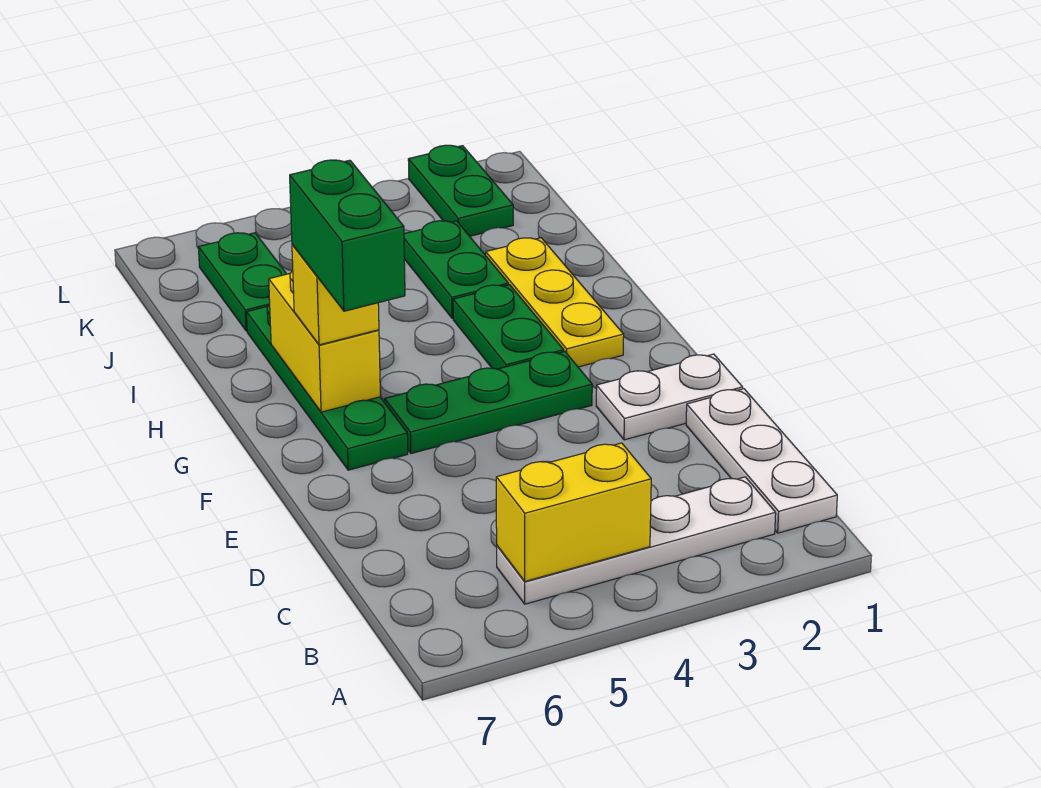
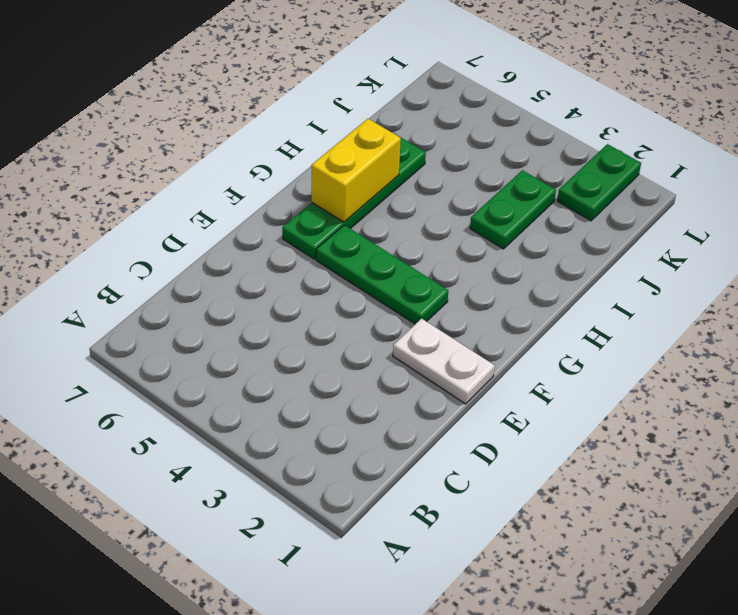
none -> white 1x3 plate [686,389,837,533]
none -> white 1x4 plate [497,477,776,604]
none -> yellow 1x3 plate [486,238,624,367]

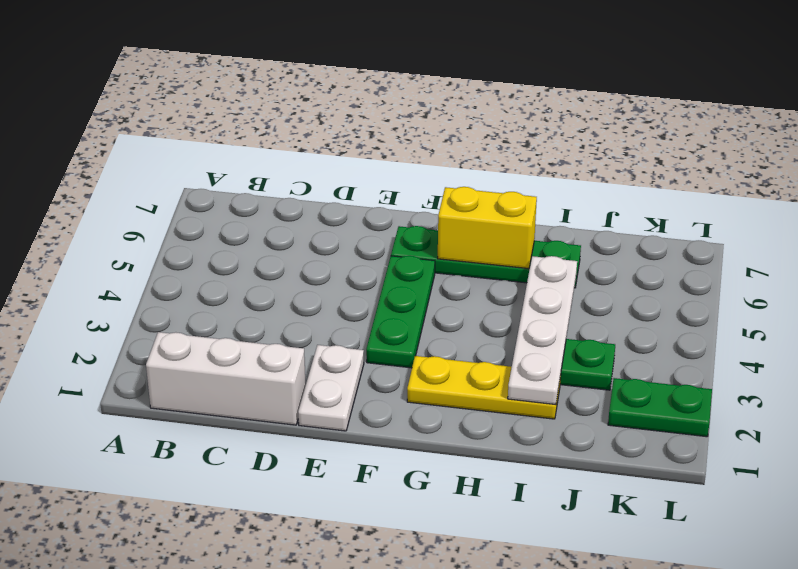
white 1x3 brick [146,332,306,425] -> white 1x3 plate [686,389,837,533]
white 1x4 plate [508,256,577,405] -> white 1x4 plate moved to [497,477,776,604]
none -> green 1x2 plate [453,285,564,369]
none -> green 1x2 plate [199,233,286,331]
none -> yellow 1x2 brick [496,443,651,581]

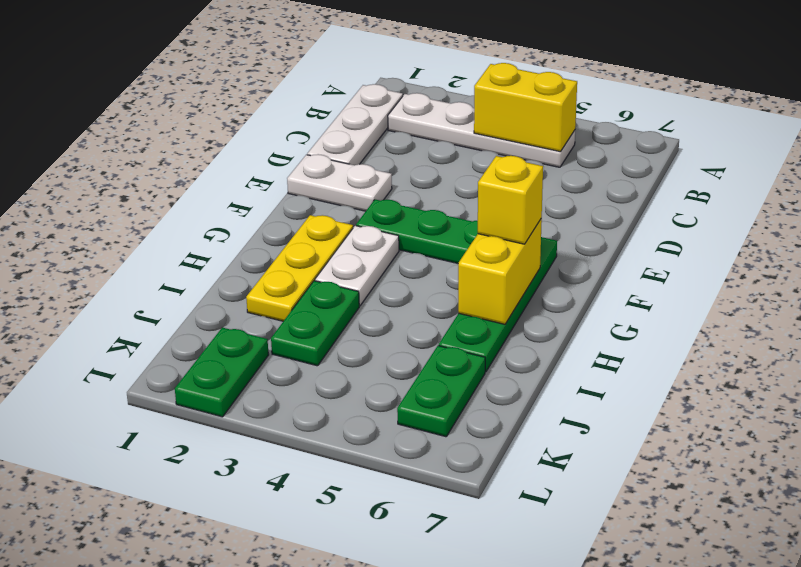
white 1x2 plate [315,226,399,306] -> green 1x2 plate [453,285,564,369]
none -> green 1x2 brick [290,160,405,311]

